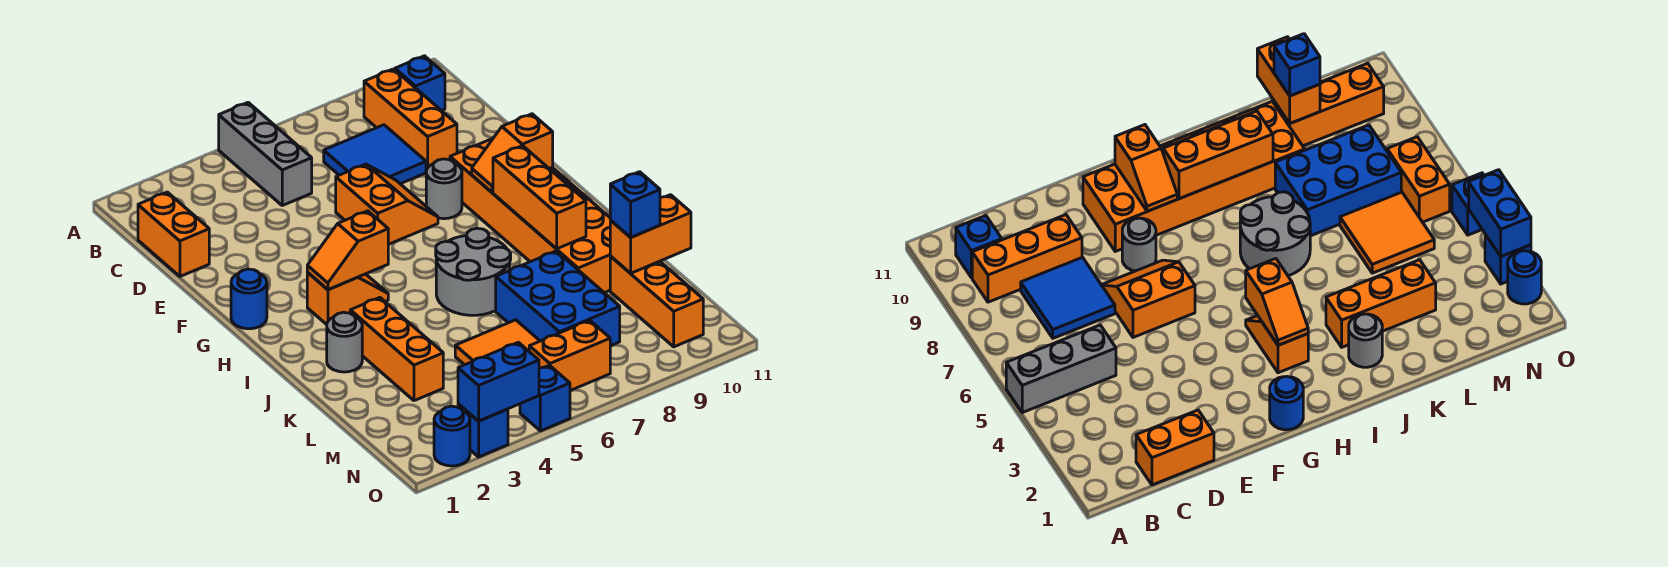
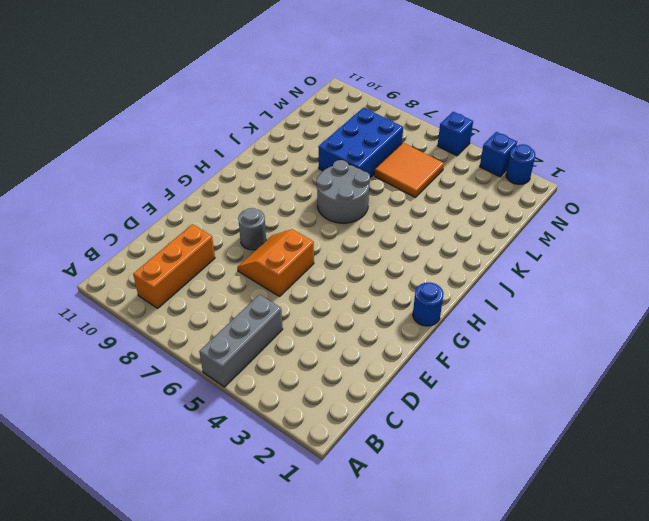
none -> blue 1x1 brick [395,56,445,111]
none -> orange 1x2 brick [138,192,209,276]
none -> blue 2x2 tile [324,125,426,184]

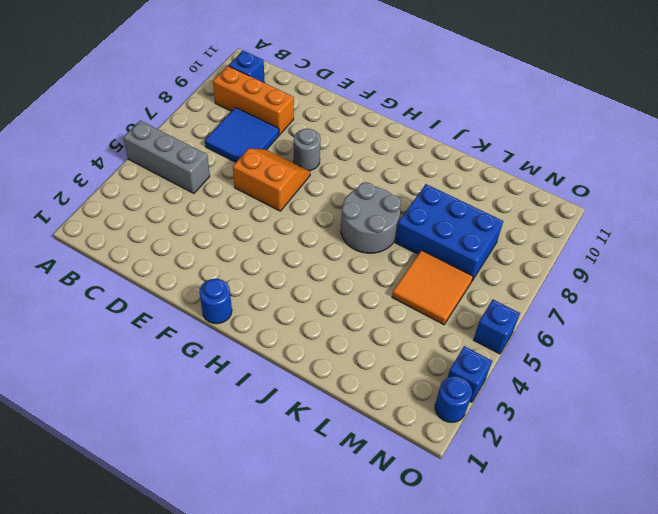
none -> orange 1x2 brick [138,192,209,276]
none -> orange 2x6 brick [450,139,610,293]
none -> orange 1x2 slope [307,273,388,325]

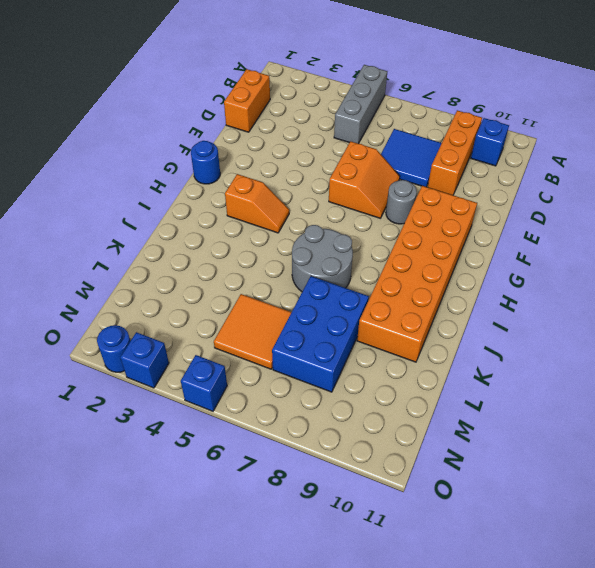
none -> grey 1x1 round brick [327,312,362,372]
none -> orange 1x3 brick [350,298,443,401]
none -> orange 1x3 brick [610,256,703,347]

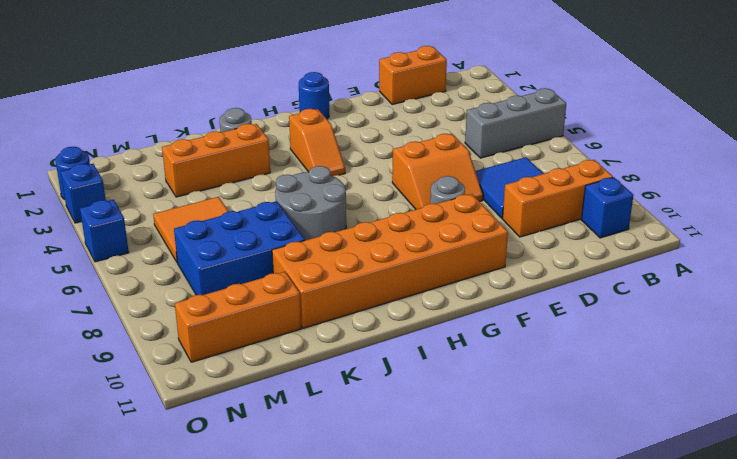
none -> orange 1x2 brick [529,320,610,391]
none -> orange 1x2 slope [472,114,553,193]
none -> orange 1x2 slope [307,211,388,290]

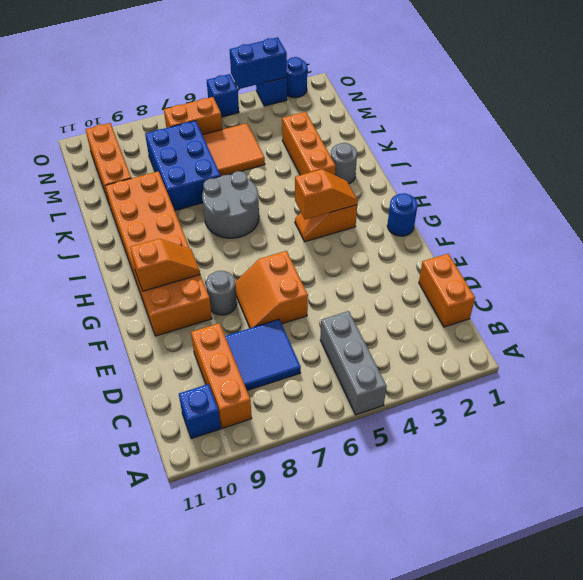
none -> orange 1x3 brick [493,146,586,249]
none -> orange 1x2 brick [610,195,691,273]
none -> blue 1x1 brick [610,172,660,237]

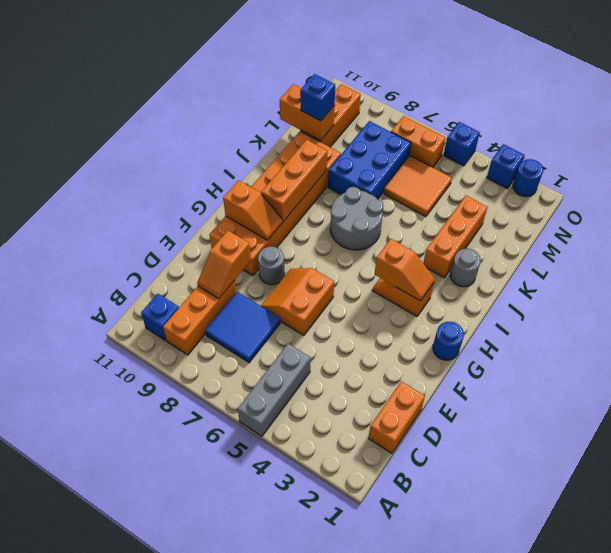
orange 1x2 slope [197,231,251,299] -> none
none -> blue 1x2 brick [458,342,539,421]

